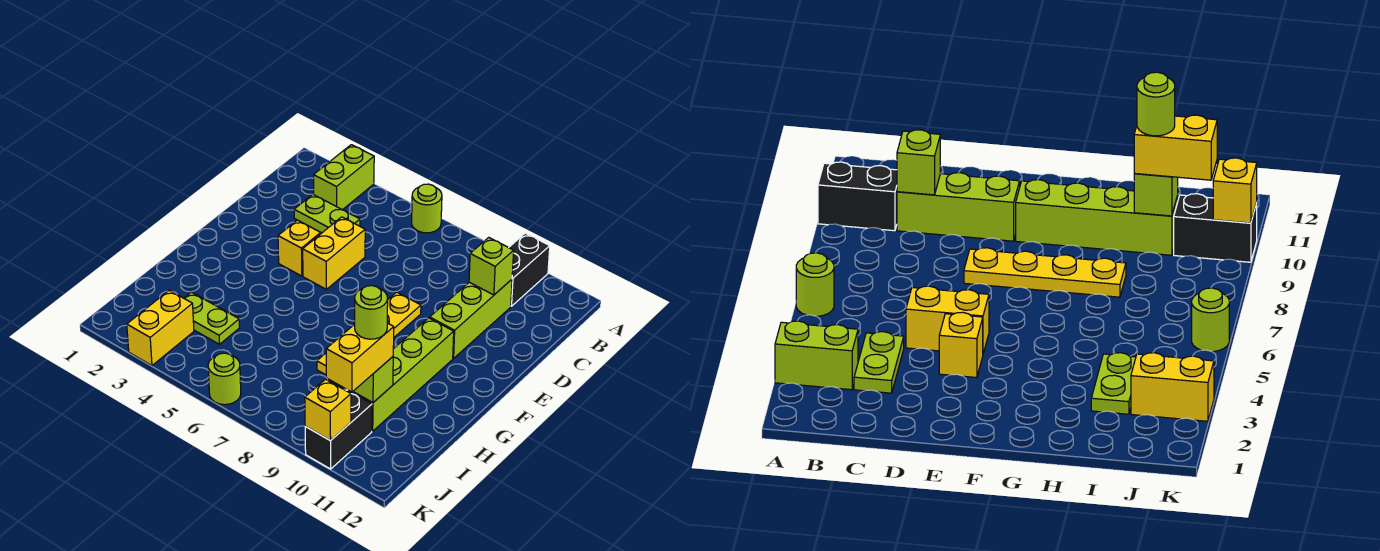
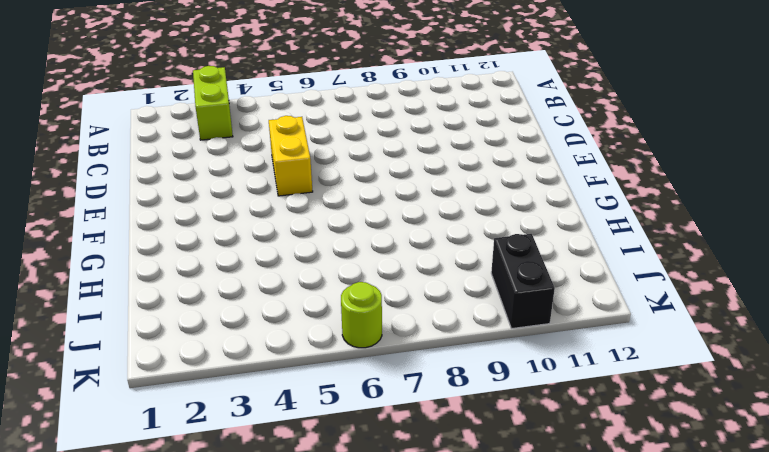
none -> lime 1x1 round brick [412,184,442,233]
none -> black 1x2 brick [509,233,550,306]
none -> lime 1x2 plate [294,194,360,233]

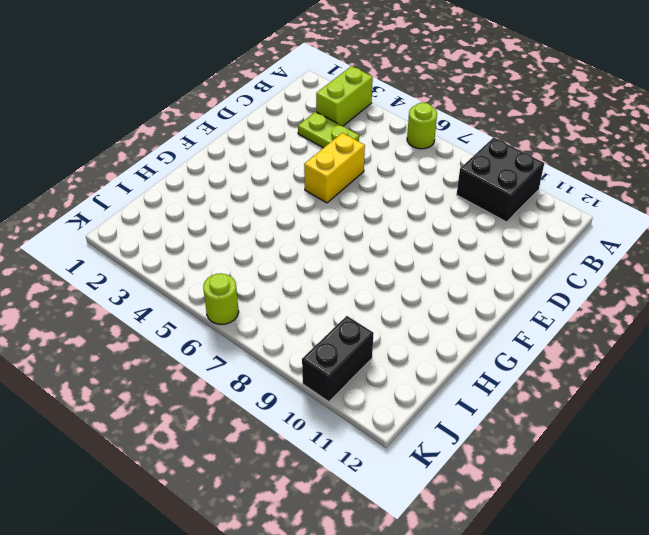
black 2x2 brick [457,137,544,222] -> black 1x2 brick [509,233,550,306]
none -> lime 1x3 brick [430,279,512,358]
none -> yellow 1x1 brick [278,220,321,276]
none -> yellow 1x4 plate [317,292,421,375]

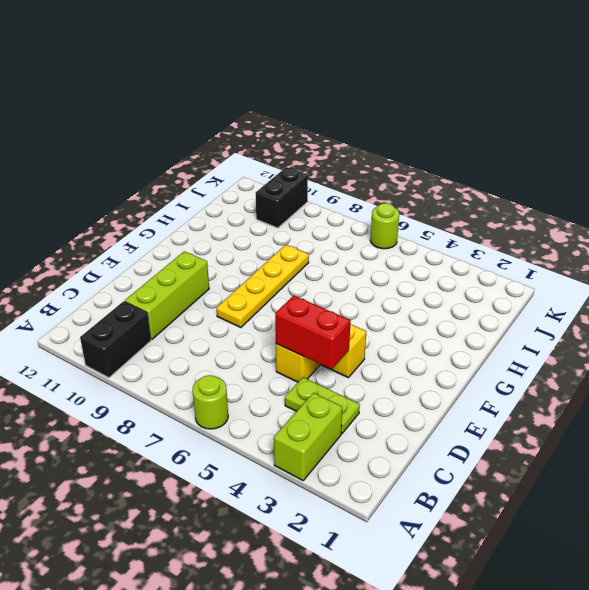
red 1x2 brick [275,295,351,369] -> none
none -> lime 1x4 brick [352,318,454,431]
none -> lime 1x2 plate [184,292,240,344]
none -> yellow 1x2 brick [127,290,194,365]

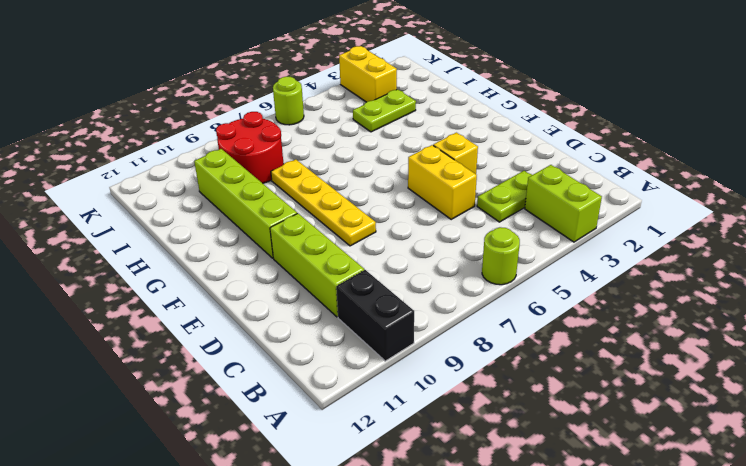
red 2x2 round brick [216,112,284,183] -> none
none -> black 1x2 brick [305,390,372,469]
none -> lime 1x1 brick [469,237,514,295]
none -> lime 1x1 brick [353,357,393,403]

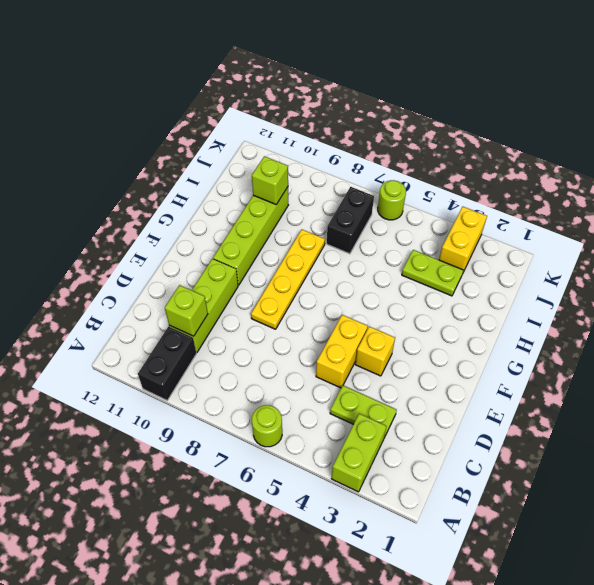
black 1x2 brick [327,187,374,254] -> black 1x2 brick moved to [305,390,372,469]
none -> yellow 1x1 brick [305,379,351,441]
none -> yellow 1x2 brick [326,323,394,392]
none -> lime 1x1 round brick [355,286,388,339]

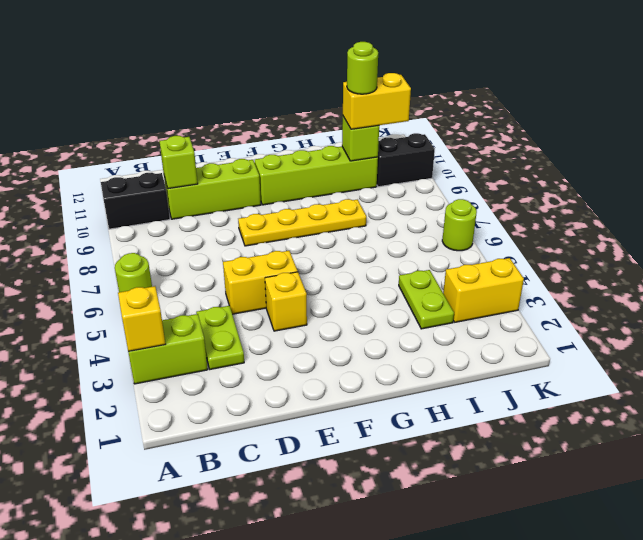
yellow 1x1 brick [118,286,166,351] -> yellow 1x1 brick moved to [305,379,351,441]

